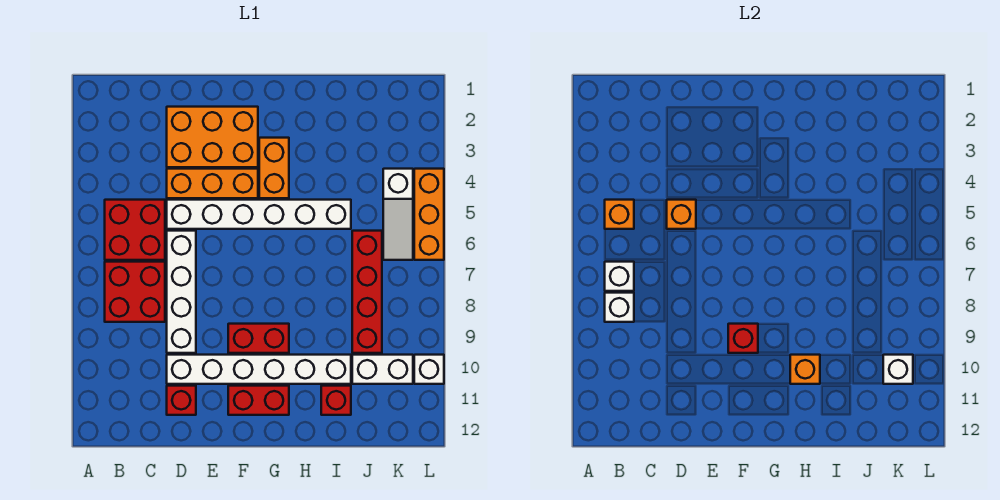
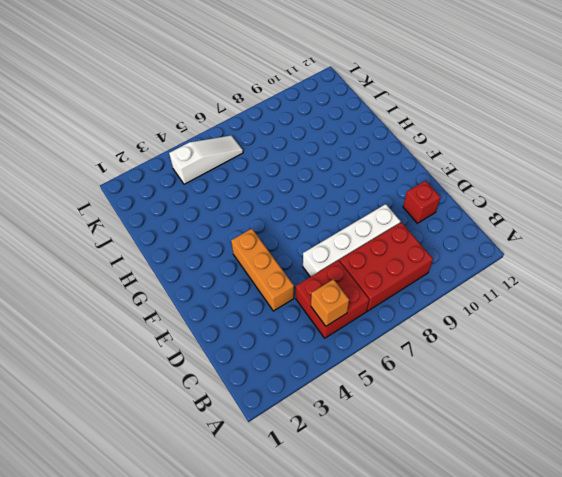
red 2x3 brick [339,222,433,311] -> red 2x2 brick [105,262,165,322]
none -> orange 2x3 brick [167,107,258,167]
none -> white 1x6 brick [167,200,351,229]
none -> white 1x6 brick [167,355,351,384]

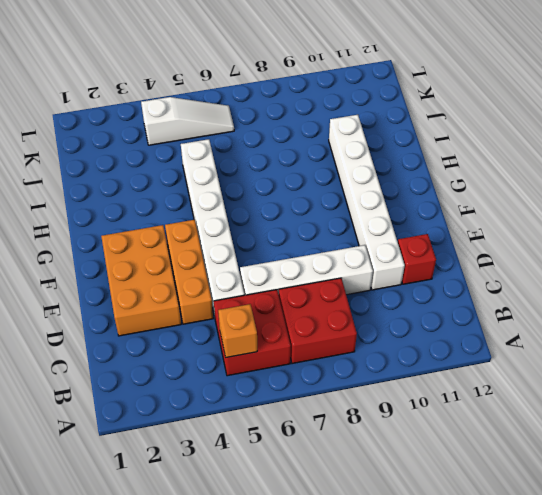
none -> red 1x2 brick [228,324,289,353]
none -> red 1x2 brick [228,386,289,415]
none -> orange 1x2 brick [259,138,289,198]

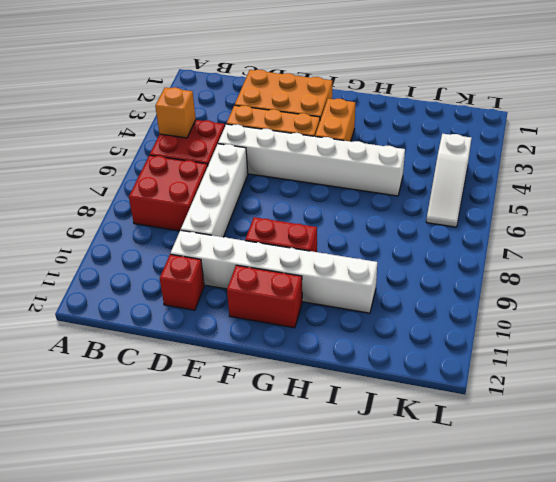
none -> red 1x1 brick [321,386,351,415]
none -> red 1x4 brick [352,231,382,353]
none -> white 1x2 brick [352,355,413,384]

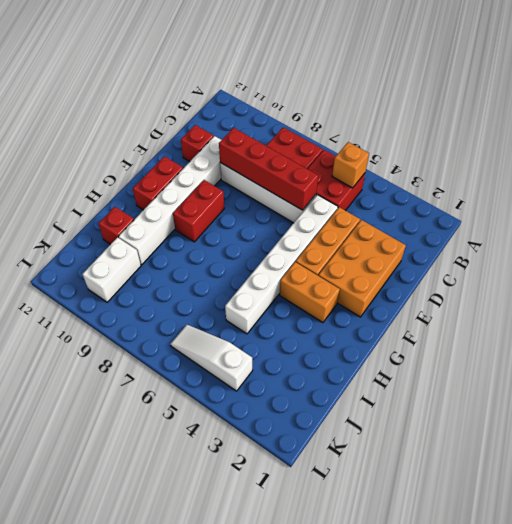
red 1x4 brick [219,128,318,210] -> red 1x4 brick moved to [352,231,382,353]
none -> orange 1x3 brick [414,169,444,260]
none -> white 1x1 brick [414,355,444,384]
none -> white 1x1 brick [605,262,634,291]

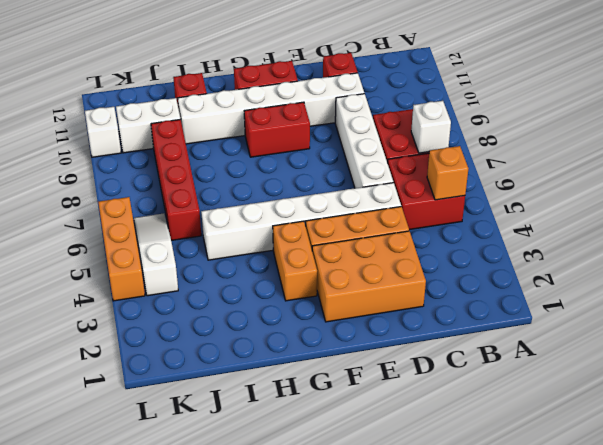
none -> white 1x1 brick [605,293,634,322]
none -> orange 1x1 brick [667,200,696,229]
none -> red 1x1 brick [728,324,758,353]

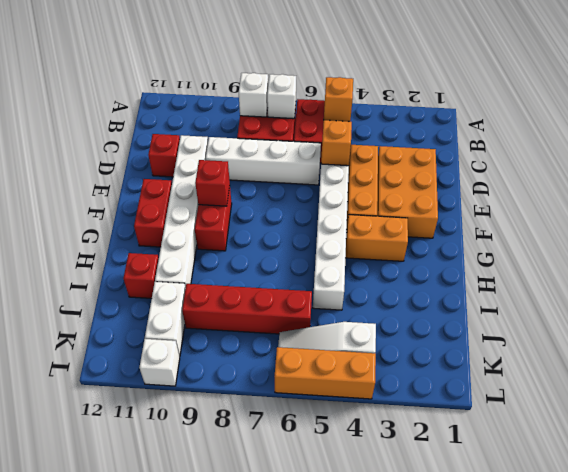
none -> orange 1x1 brick [790,355,820,384]
none -> white 1x1 brick [883,355,913,384]

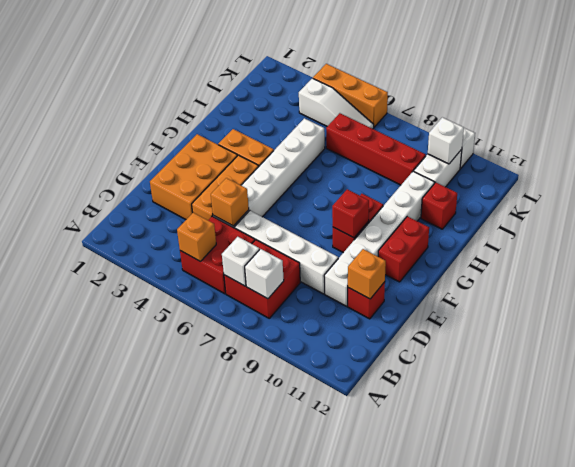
orange 1x1 brick [348,249,386,299] -> orange 1x1 brick moved to [790,355,820,384]

